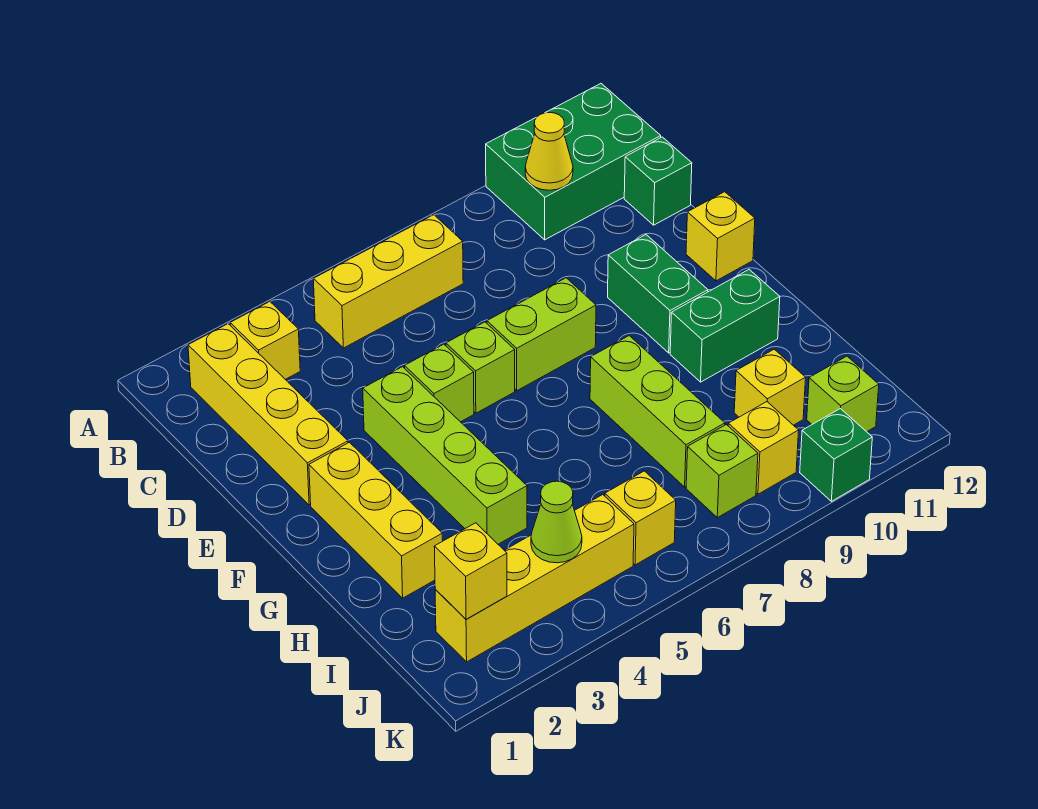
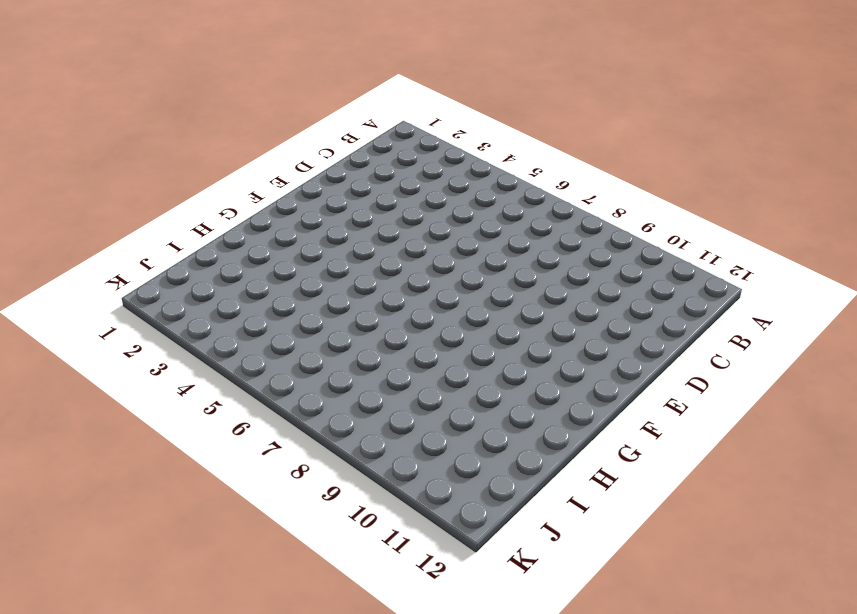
none -> green 2x3 brick [486,84,661,240]
none -> yellow 1x4 brick [188,324,348,505]
none -> yellow 1x1 brick [230,302,300,379]

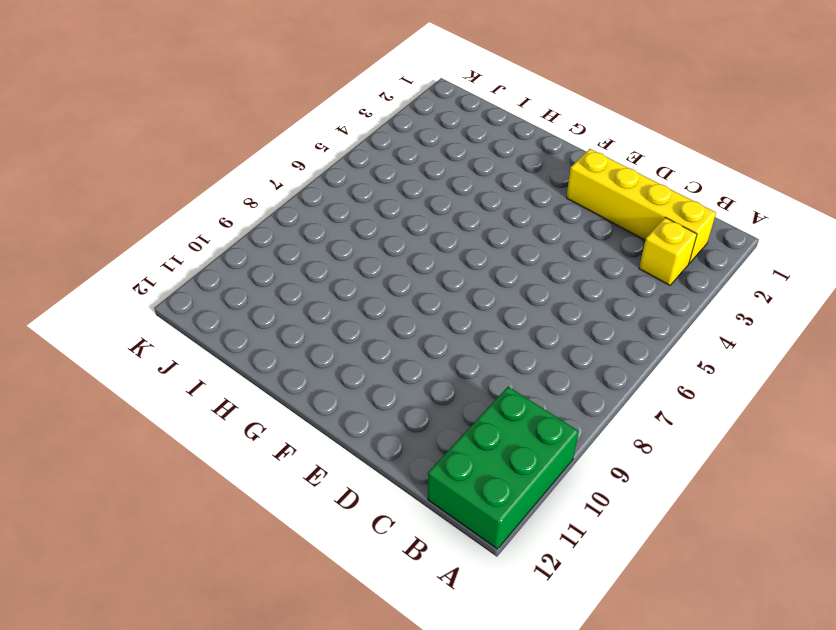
none -> yellow 1x3 brick [313,215,463,348]
none -> green 1x1 brick [624,137,692,225]
none -> lime 1x4 brick [363,367,527,544]

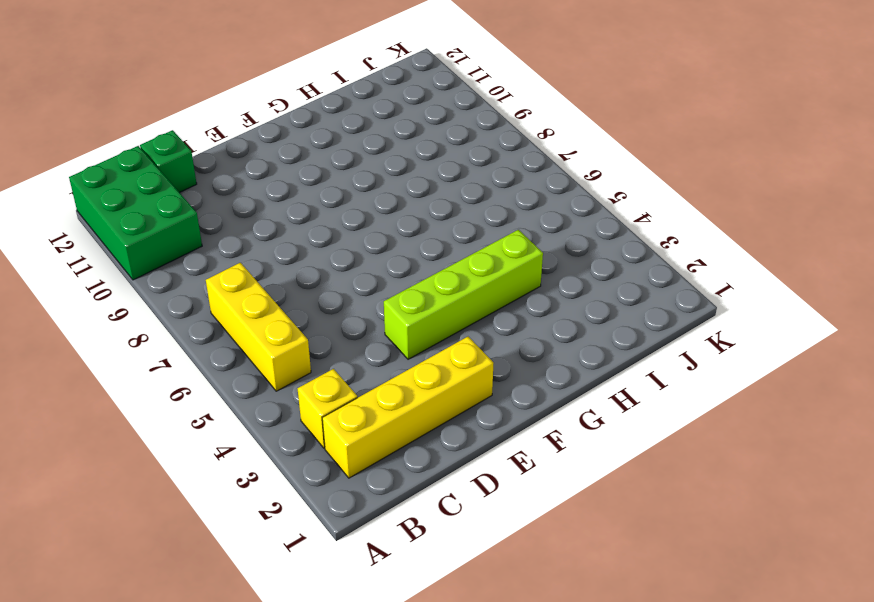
none -> lime 1x1 brick [405,344,474,422]
none -> lime 1x1 brick [446,322,515,413]
none -> lime 1x2 brick [487,278,596,391]

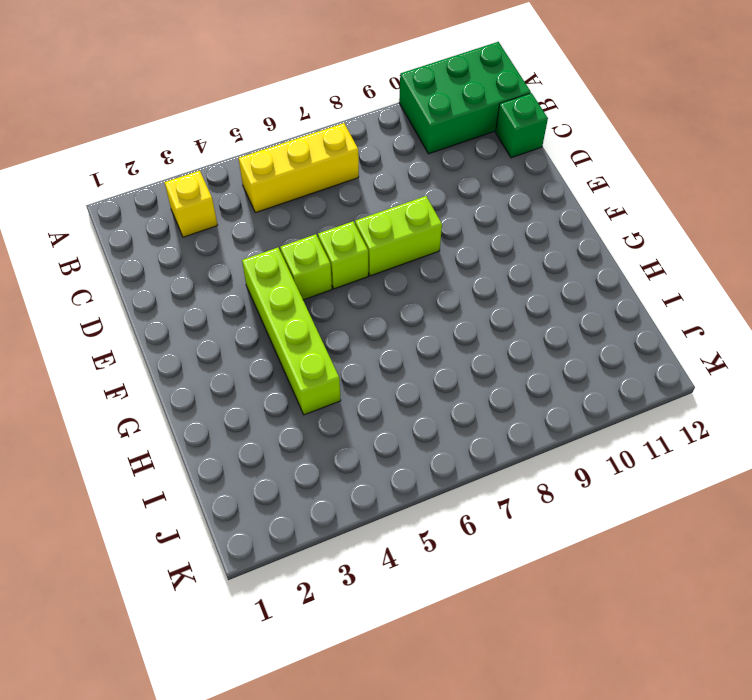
none -> yellow 1x4 brick [188,324,348,505]
none -> green 1x2 brick [608,235,708,353]
none -> yellow 1x1 brick [686,192,755,281]

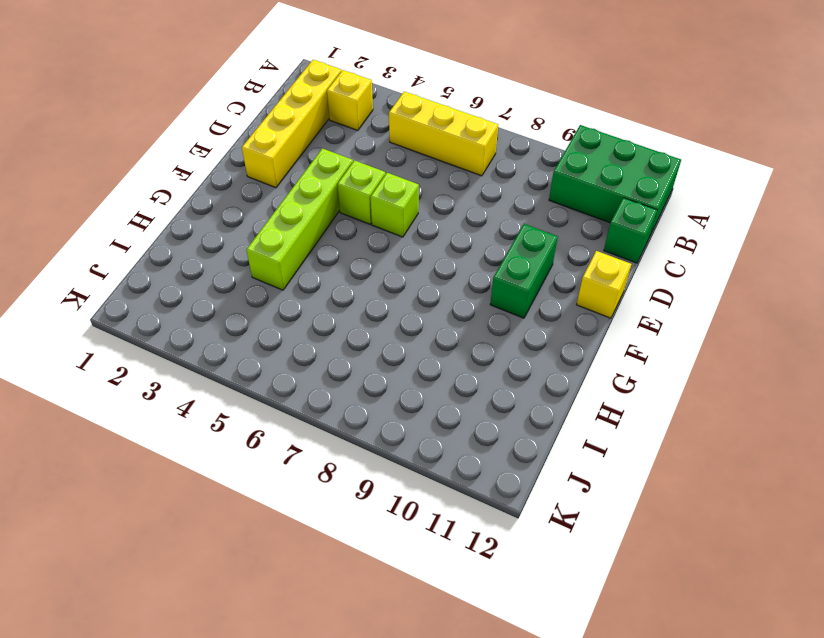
none -> lime 1x2 brick [487,278,596,391]
none -> yellow 1x3 brick [309,442,443,598]
none -> lime 1x3 brick [590,336,725,487]

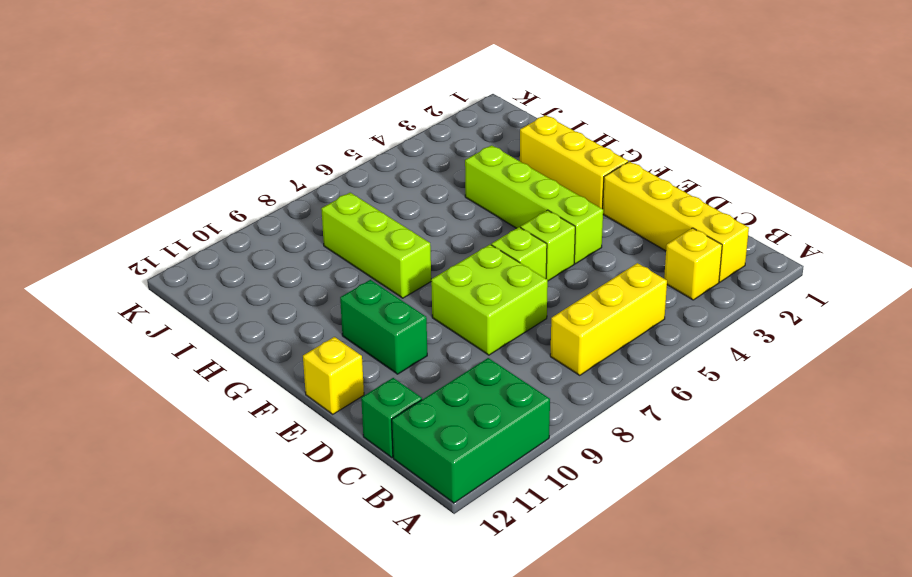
lime 2x2 brick [431,245,548,355] -> lime 1x2 brick [487,278,596,391]
none -> green 1x2 brick [670,270,780,382]
none -> yellow 1x1 brick [734,349,806,425]
none -> yellow 1x4 brick [435,495,634,662]

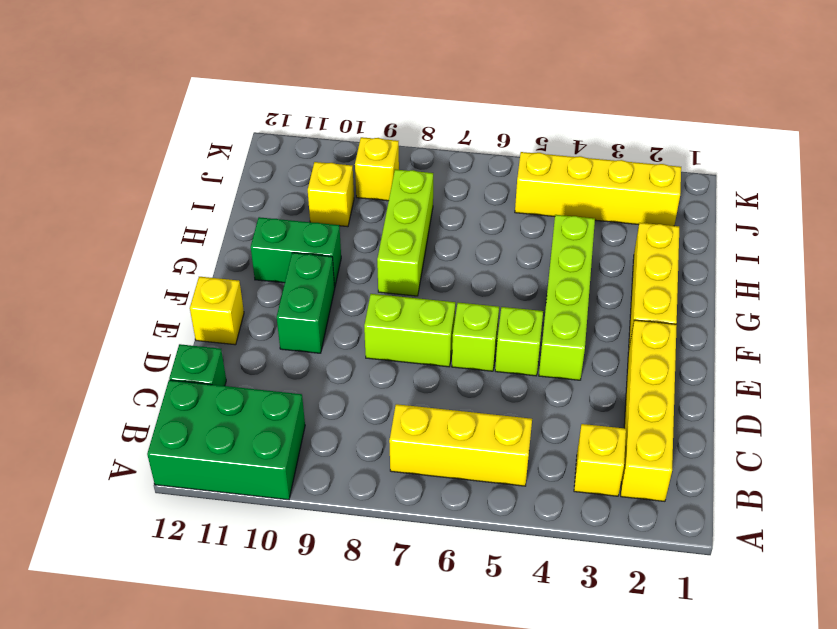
none -> yellow 1x1 brick [605,471,676,565]
none -> lime 1x1 brick [686,425,758,518]
none -> lime 1x1 brick [807,356,879,432]

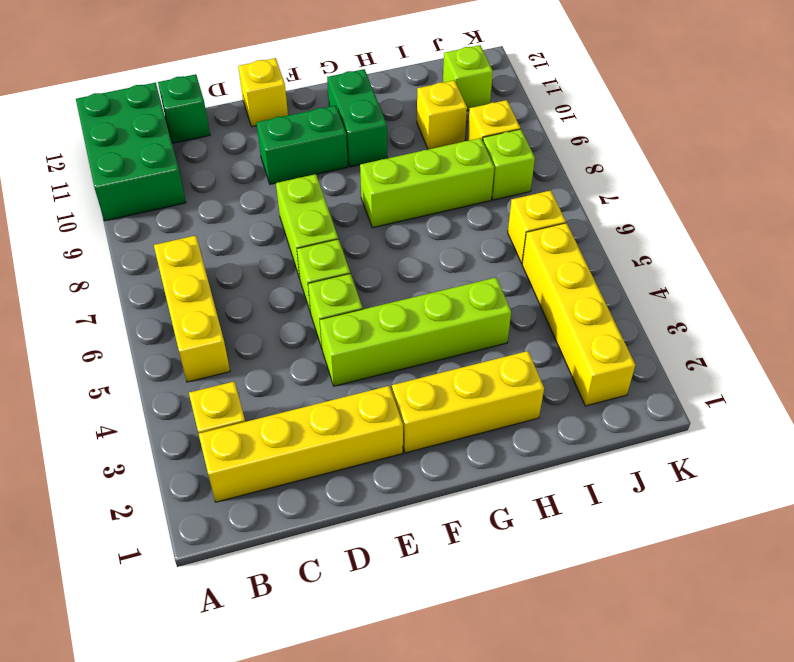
none -> green 1x1 brick [800,408,872,501]
none -> yellow 1x1 cone [525,113,573,190]
none -> yellow 1x1 brick [434,523,507,619]

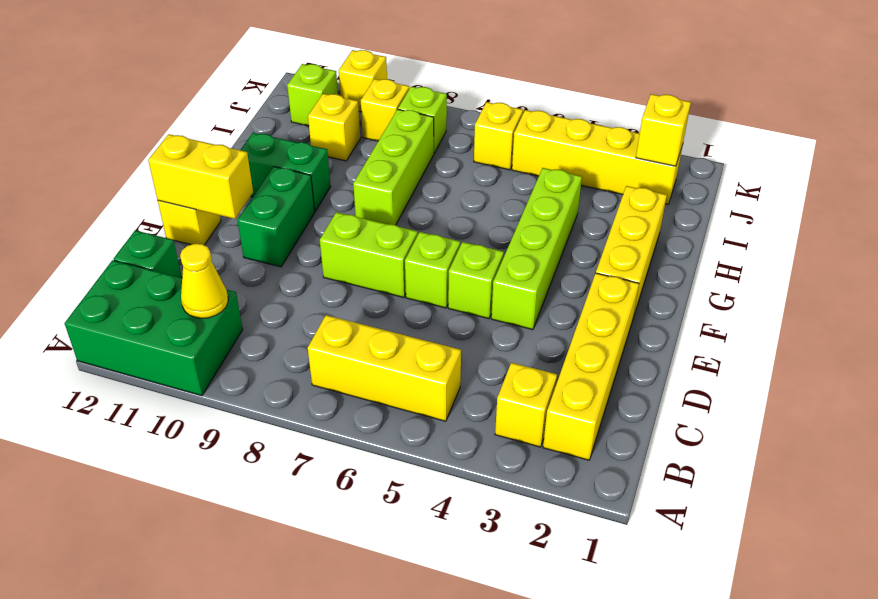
yellow 1x2 brick [148,134,253,219] -> none
yellow 1x1 brick [339,50,387,112] -> green 1x1 brick [800,408,872,501]
none -> lime 1x1 cone [531,481,582,563]

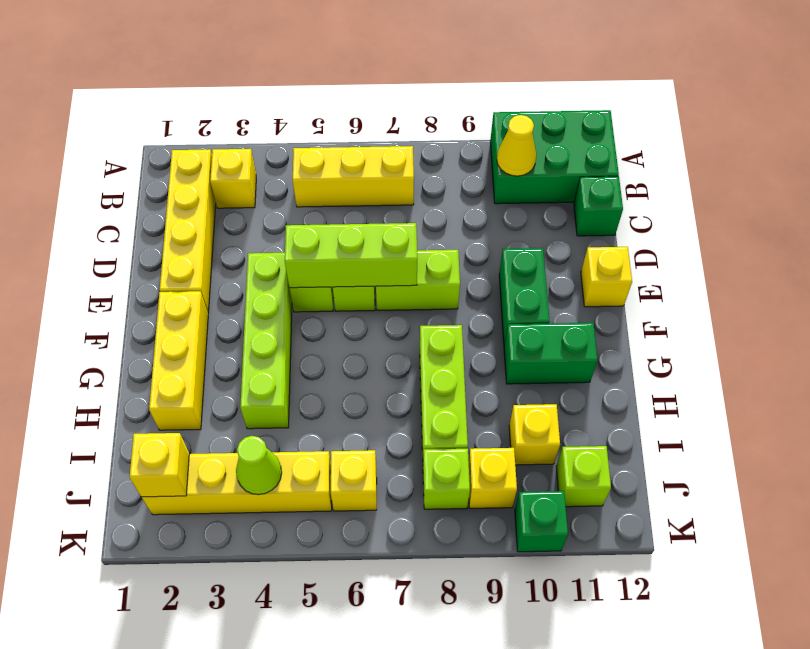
lime 1x3 brick [285,223,417,288] -> none

